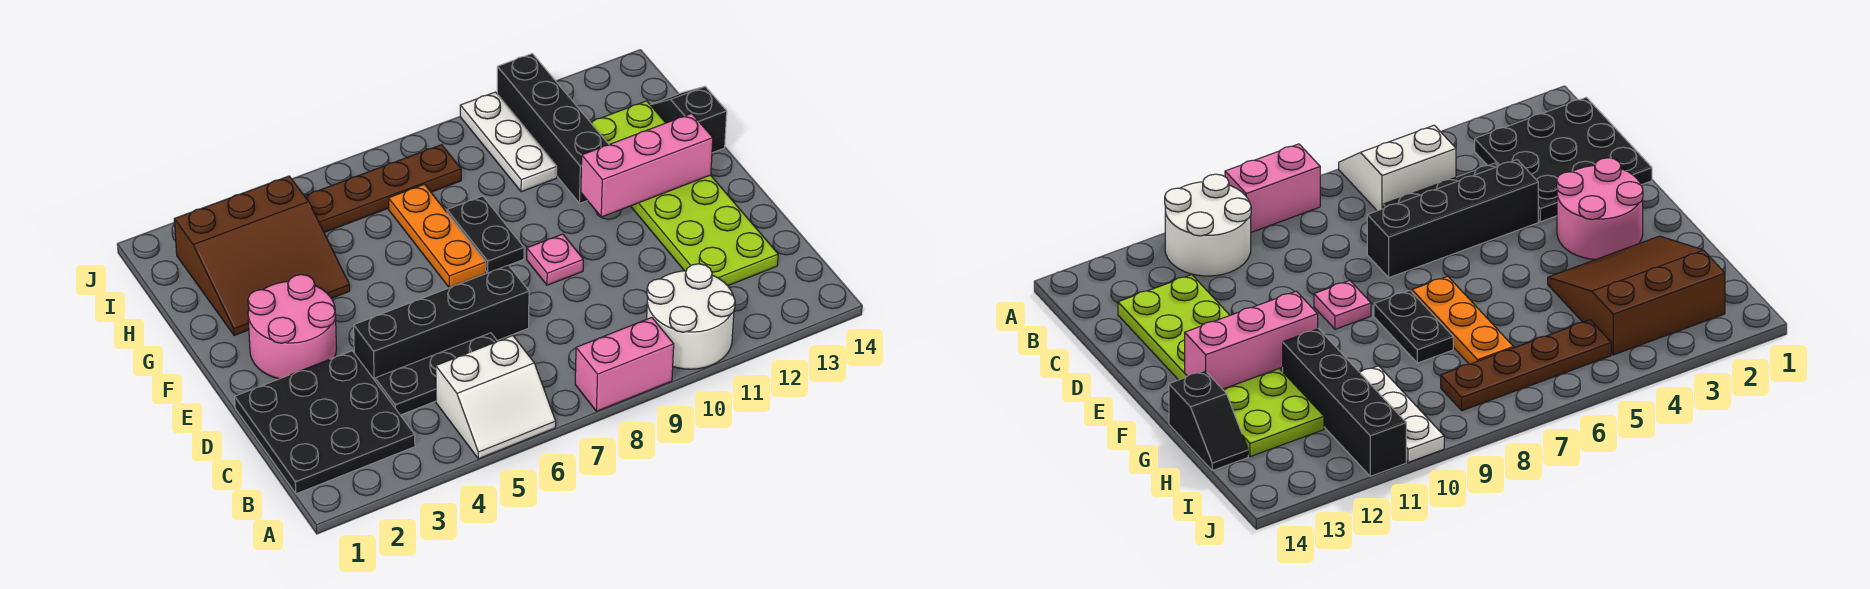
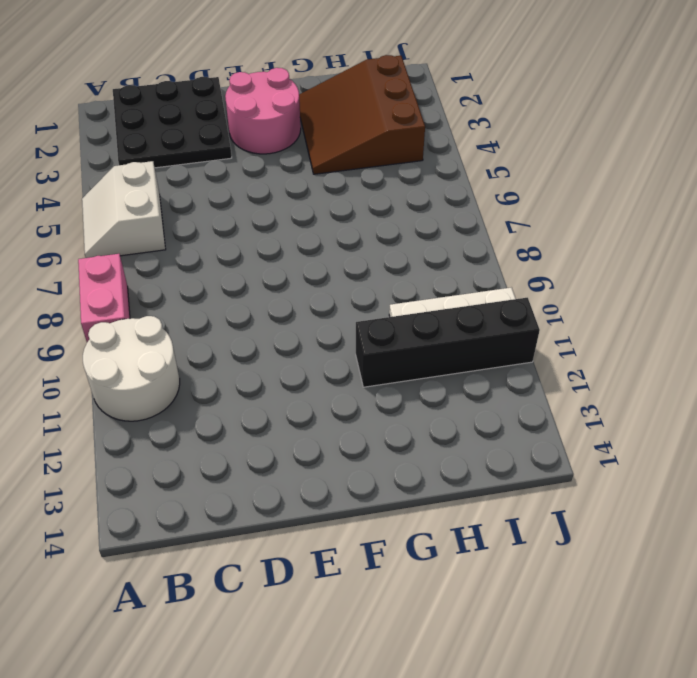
none -> black 1x3 plate [375,333,497,415]
none -> lime 2x6 plate [590,101,778,286]
none -> black 1x4 brick [354,265,529,380]

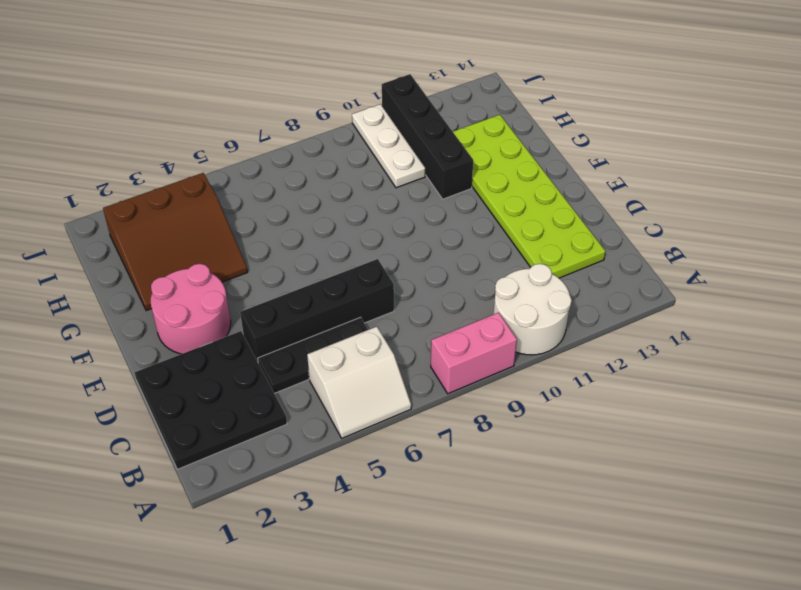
none -> pink 1x1 plate [527,234,583,285]
none -> orange 1x3 plate [388,184,486,288]
none -> black 1x2 plate [447,196,524,273]

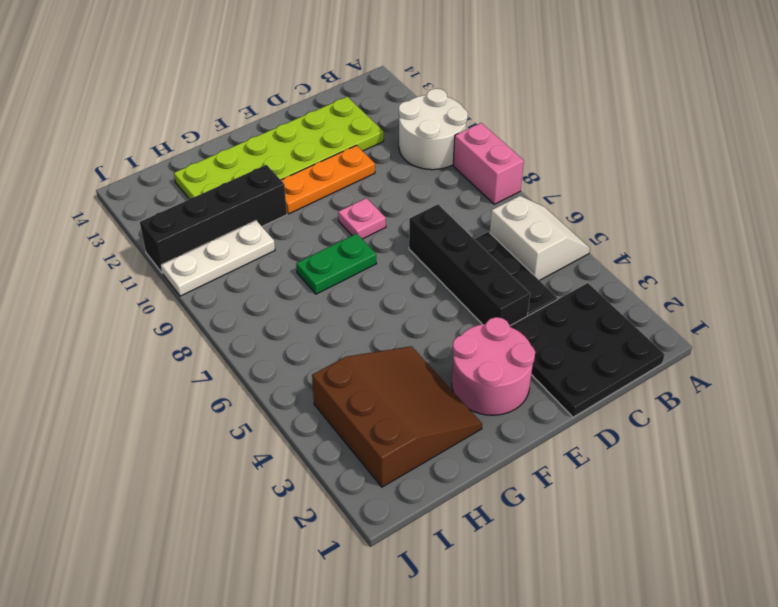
orange 1x3 plate [281,145,375,214] -> orange 1x3 plate moved to [388,184,486,288]
green 1x2 plate [296,233,376,294] -> black 1x2 plate [447,196,524,273]
none -> black 1x2 slope [651,87,727,153]
none -> brown 1x4 plate [305,145,461,232]
none -> pink 1x3 brick [581,113,713,217]

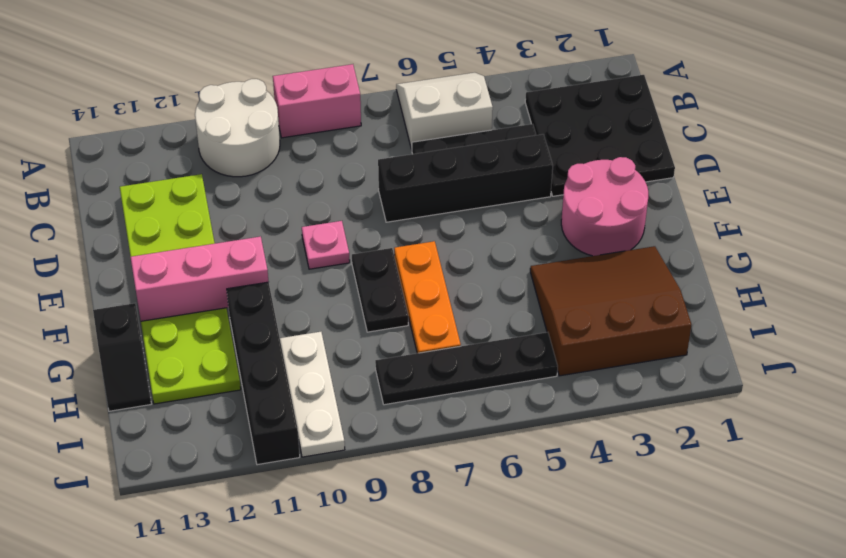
black 1x4 plate [375,332,558,405] -> brown 1x4 plate [305,145,461,232]

